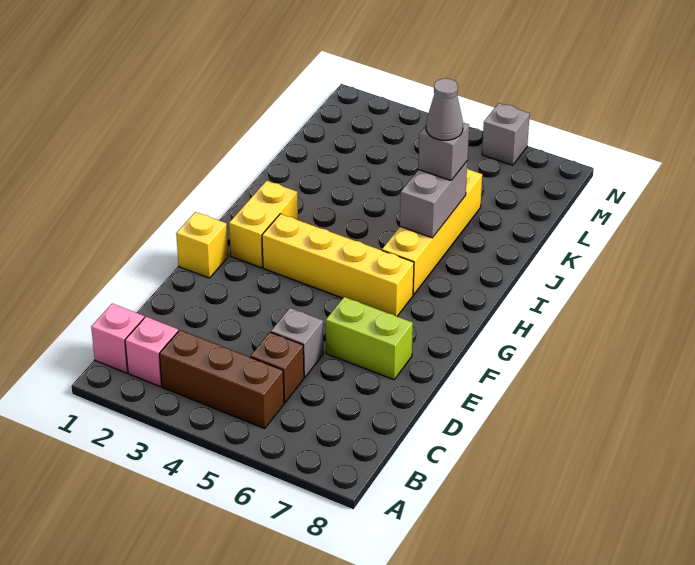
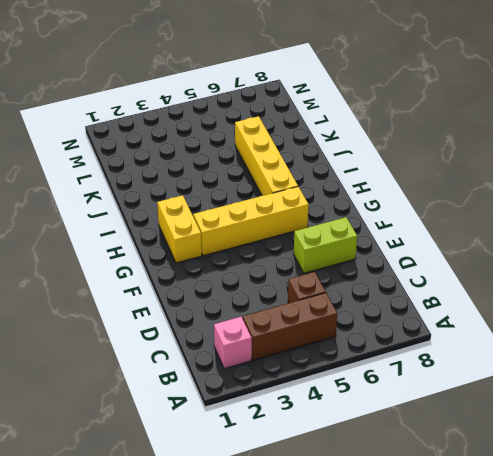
none -> pink 1x1 brick [91,304,144,373]
none -> grey 1x1 brick [271,308,323,378]
none -> yellow 1x1 brick [176,212,228,278]

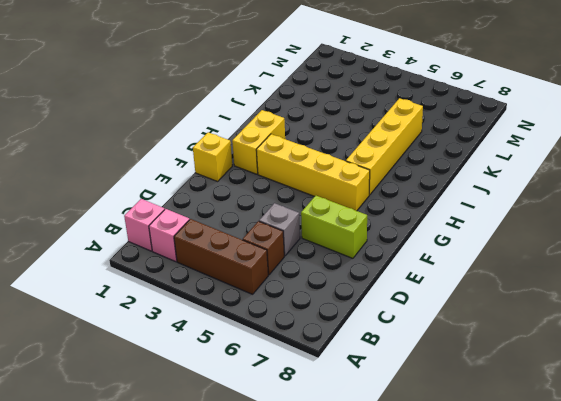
none -> grey 1x1 brick [482,103,530,165]
none -> grey 1x2 brick [400,161,467,238]
none -> grey 1x1 brick [418,123,469,180]

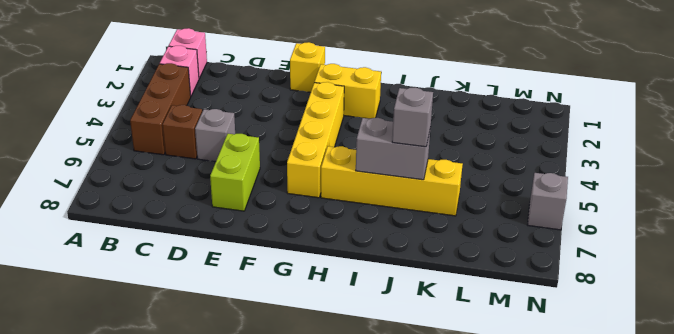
none -> grey 1x1 cone [426,78,463,140]

